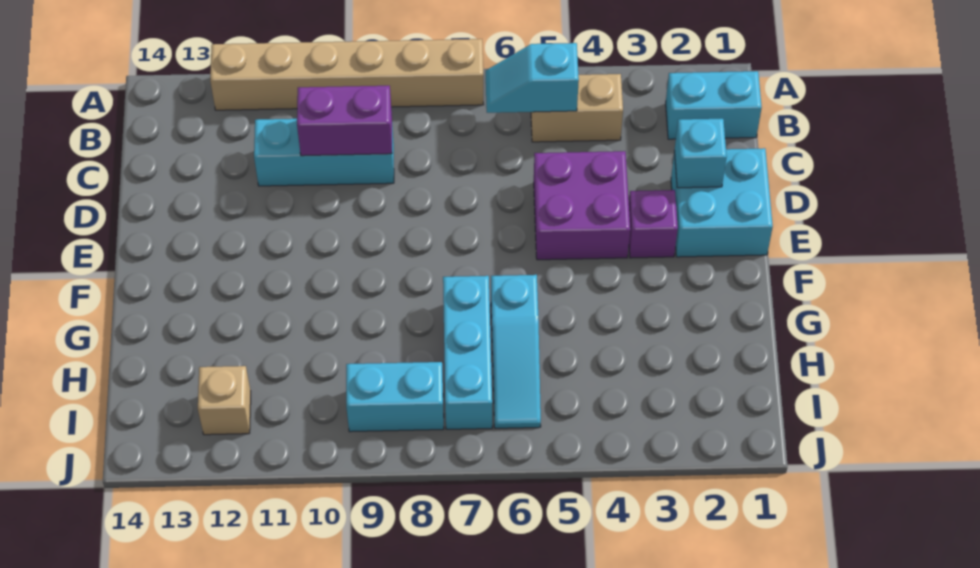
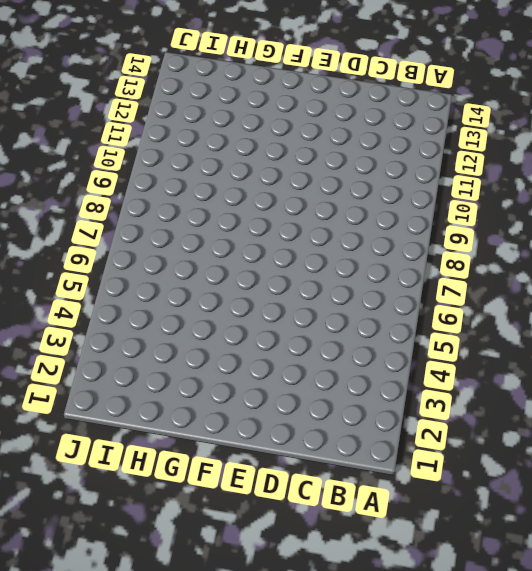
none -> tan 1x6 brick [210,39,483,110]
none -> cyan 1x2 brick [666,71,762,139]
none -> tan 1x2 brick [531,74,623,142]

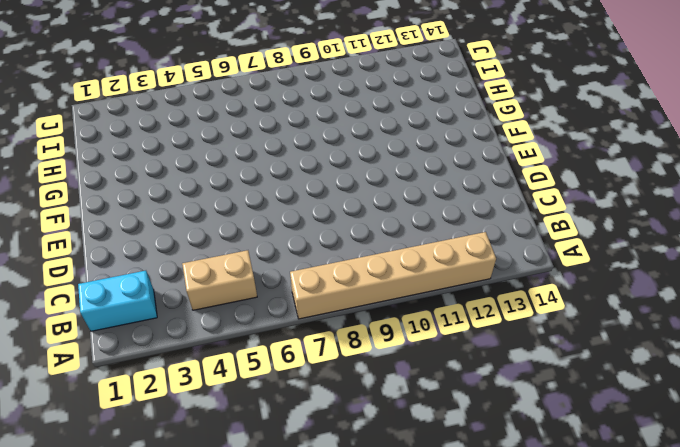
none -> cyan 1x3 brick [254,119,394,186]
none -> cyan 2x2 brick [671,148,773,257]
none -> purple 2x2 brick [534,151,630,260]

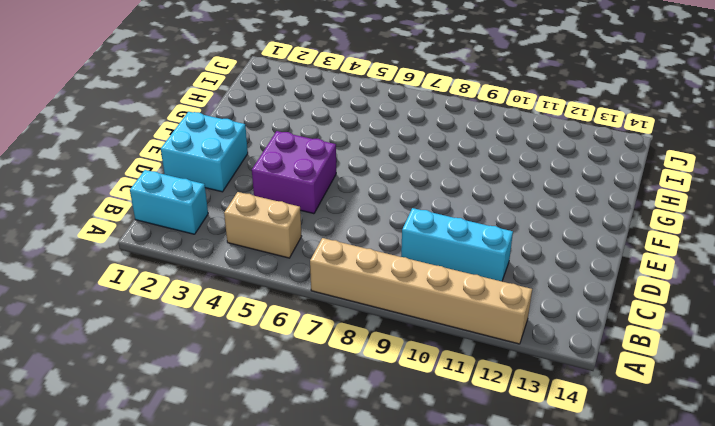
none -> purple 1x1 brick [629,190,678,258]
none -> cyan 1x3 slope [491,275,541,428]
none -> cyan 1x3 brick [443,276,492,429]

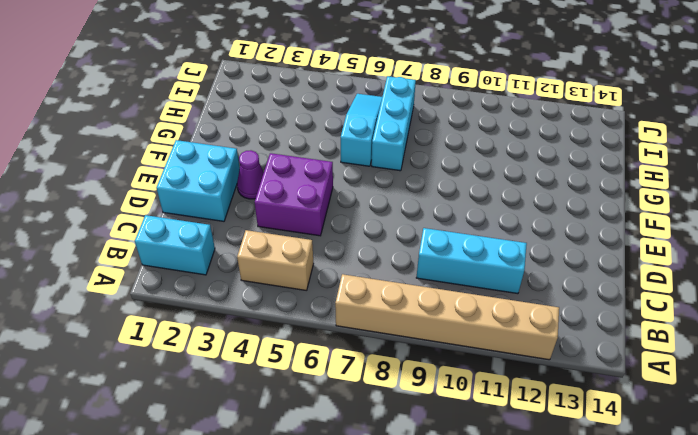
purple 1x1 cone [237,150,264,199] -> purple 1x1 brick [629,190,678,258]
none -> cyan 1x2 brick [346,362,444,432]
none -> tan 1x1 brick [198,366,251,435]
none -> cyan 1x2 slope [486,43,579,113]

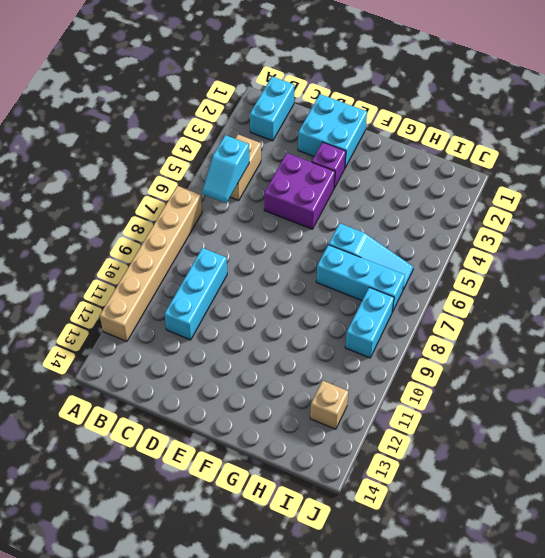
none -> purple 1x2 brick [297,86,392,156]
none -> cyan 1x1 brick [674,119,727,188]

